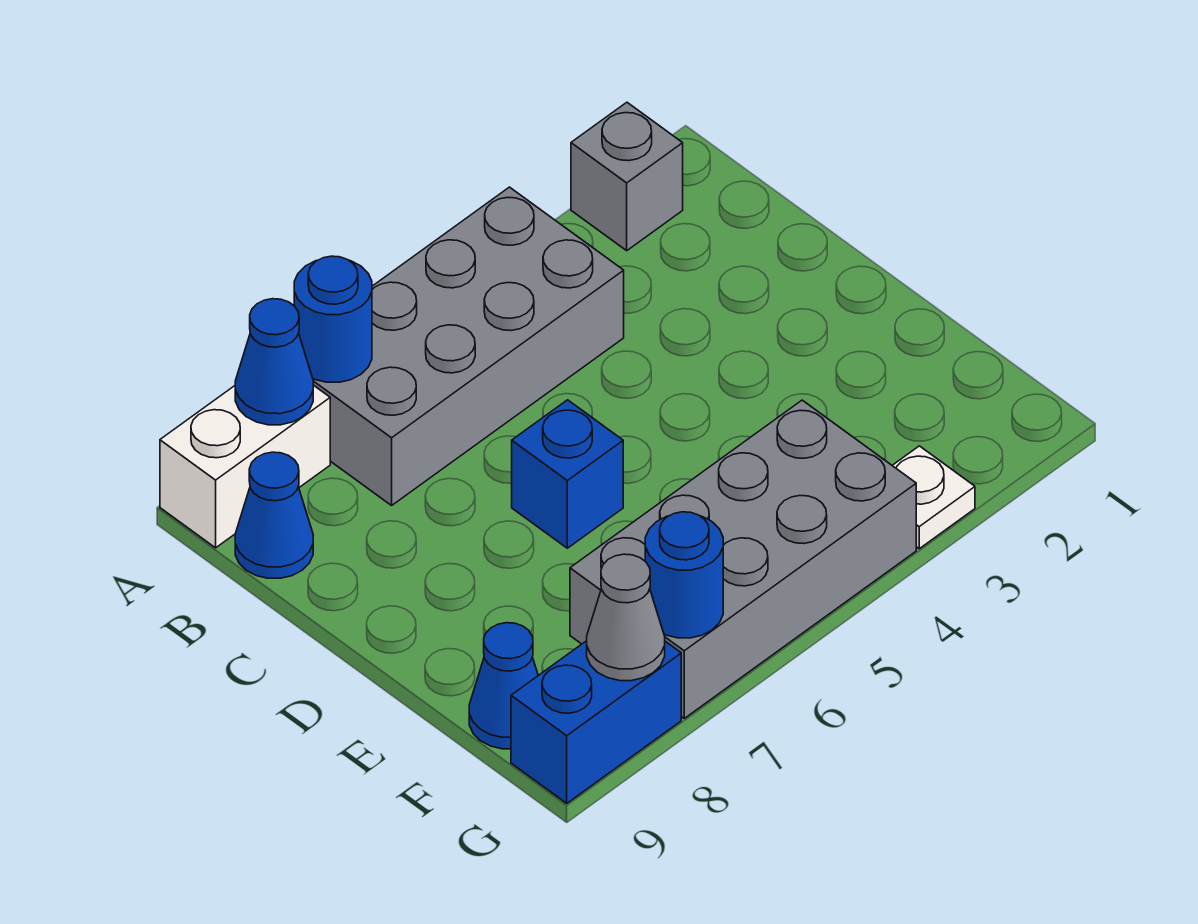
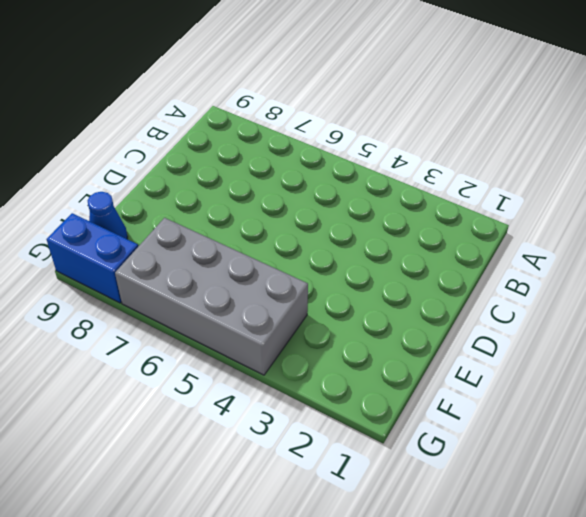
none -> grey 1x1 brick [571,102,683,251]
none -> grey 2x4 brick [313,187,624,505]
none -> white 1x2 brick [160,385,330,548]

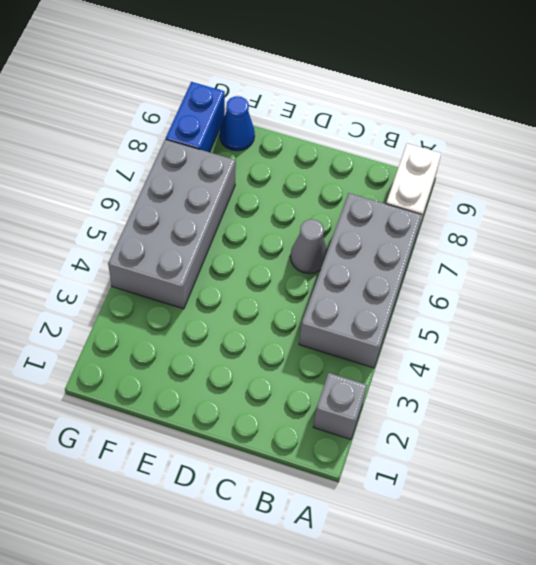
grey 1x1 cone [290,219,327,274] -> grey 1x1 cone moved to [587,554,665,681]
none -> blue 1x1 cone [235,452,313,578]
none -> blue 1x1 brick [512,400,623,548]
none -> white 1x1 plate [892,446,975,549]

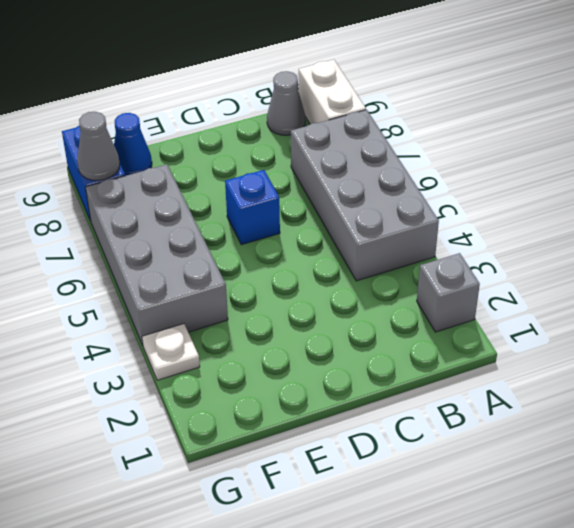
grey 1x1 cone [267,71,305,135] -> blue 1x1 cone [235,452,313,578]
none -> blue 1x1 round brick [294,256,372,382]
none -> blue 1x1 cone [235,299,313,425]
none -> blue 1x1 round brick [645,512,723,638]

